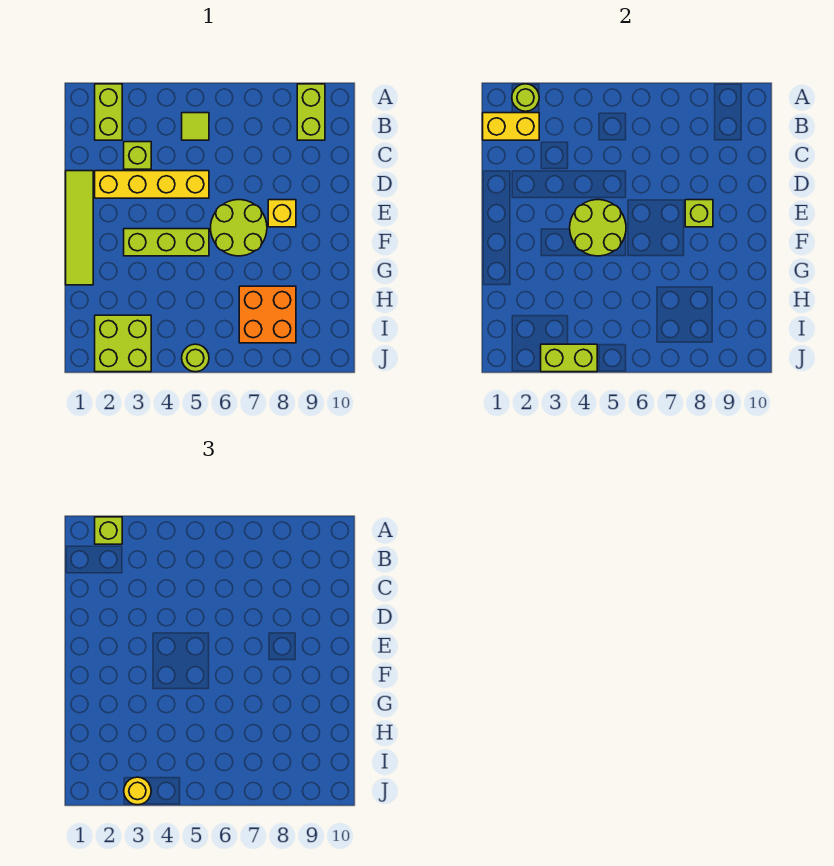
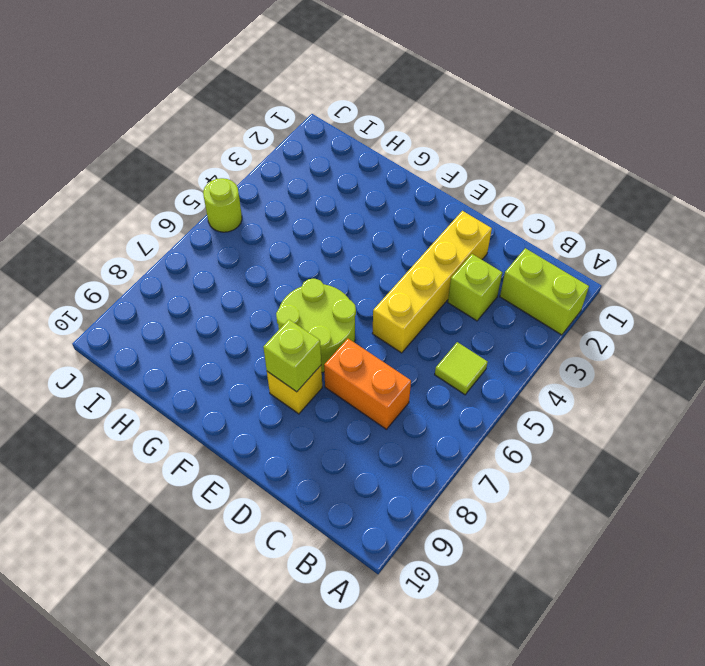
orange 1x2 brick [324,339,411,429] -> none
none -> lime 1x2 brick [297,84,325,140]
none -> lime 1x4 tile [66,171,93,285]
none -> lime 1x3 brick [124,229,209,256]

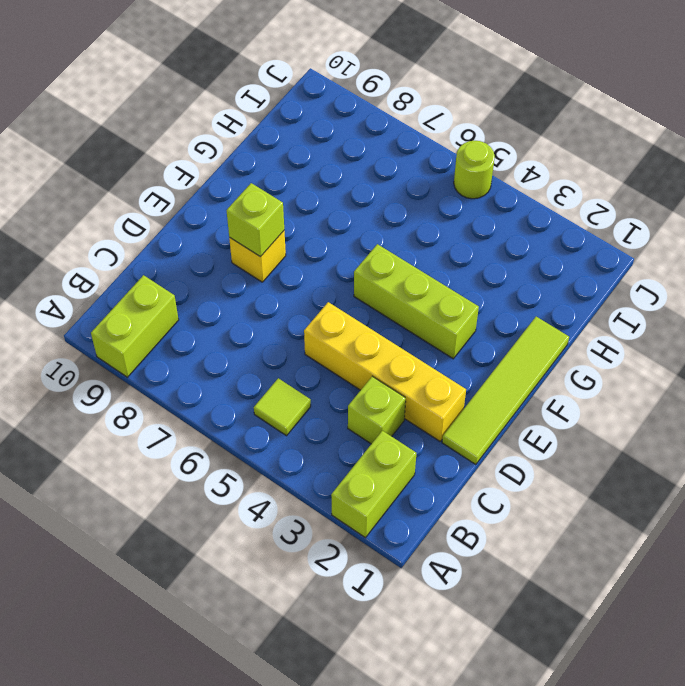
none -> lime 2x2 round brick [211,200,267,256]
none -> orange 2x2 brick [239,286,296,343]
none -> lime 2x2 brick [95,315,151,372]

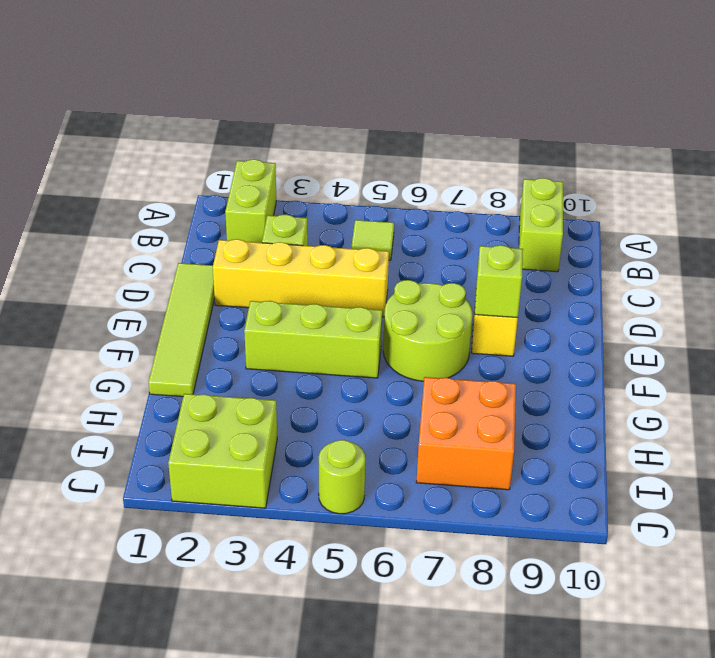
none -> lime 1x1 round brick [512,84,539,111]
none -> yellow 1x2 brick [483,113,539,140]
none -> lime 2x2 round brick [570,200,626,256]

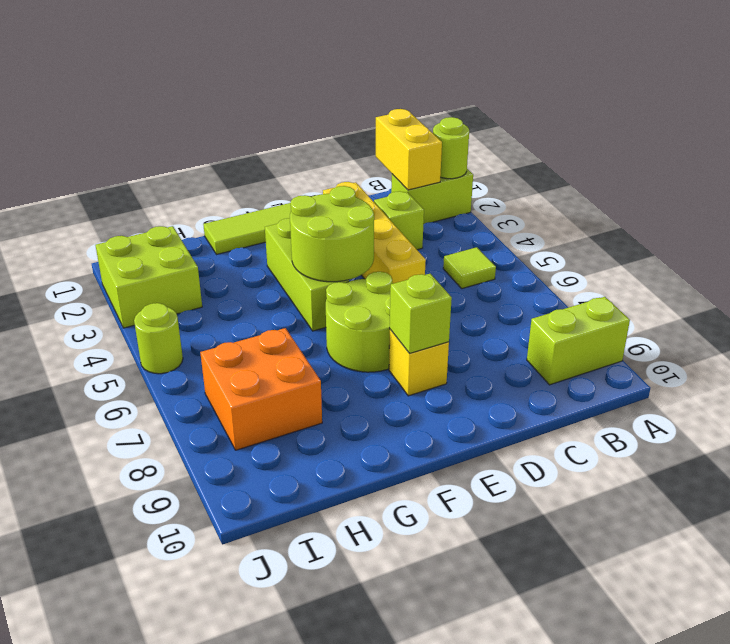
none -> lime 1x2 brick [541,344,597,372]
none -> lime 1x1 brick [95,517,122,544]
none -> yellow 1x1 round brick [124,777,151,805]

